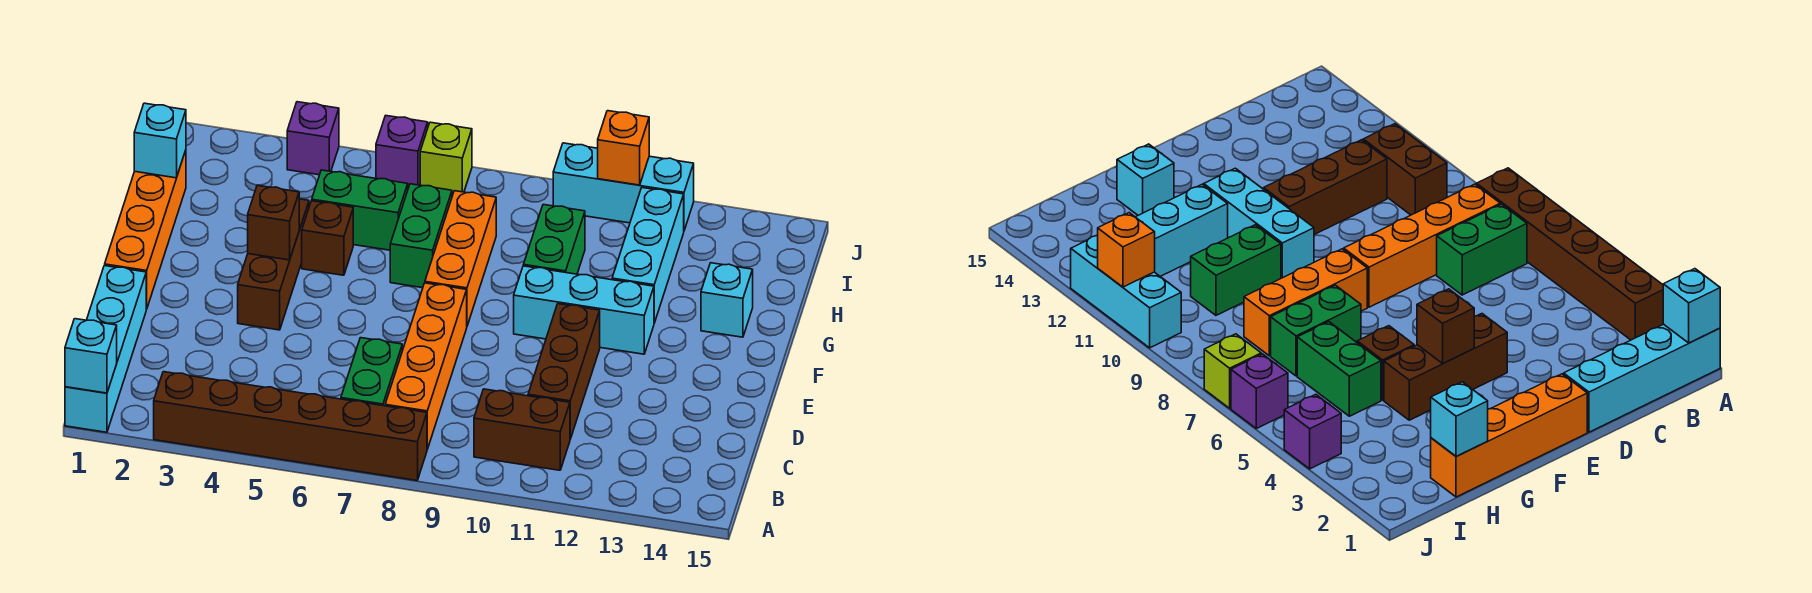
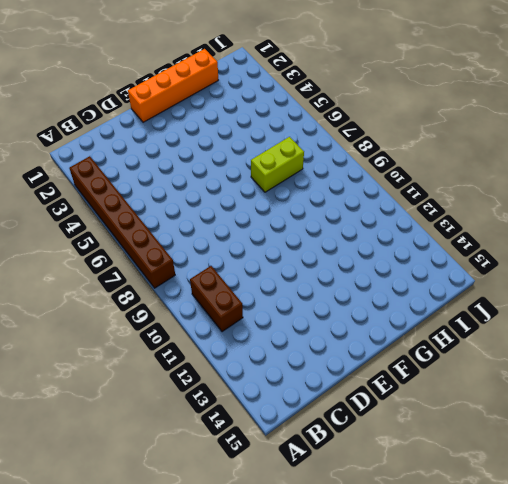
lime 1x2 brick [251,137,304,192] -> green 1x2 brick [390,184,452,288]
none -> cyan 1x4 brick [65,266,146,432]
none -> green 1x2 brick [341,338,402,406]
none -> orange 1x4 brick [385,283,467,449]

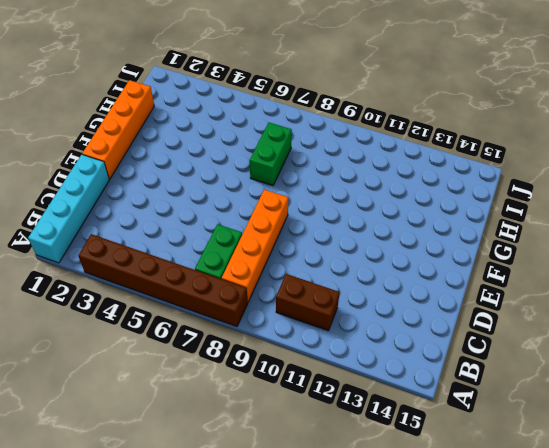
none -> brown 1x3 brick [528,304,600,439]
none -> brown 1x3 brick [238,199,309,330]
none -> orange 1x3 brick [425,191,496,326]

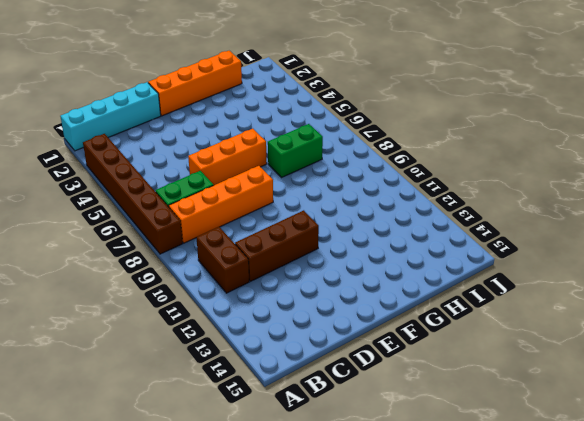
orange 1x3 brick [188,129,267,185] -> orange 1x3 brick moved to [425,191,496,326]
none -> brown 1x3 brick [238,199,309,330]
none -> cyan 1x3 brick [514,266,654,354]
none -> brown 1x1 brick [302,201,353,275]

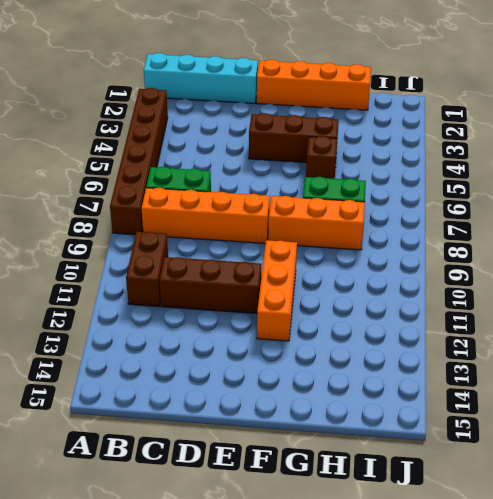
orange 1x3 brick [257,240,297,341] -> cyan 1x3 brick [514,266,654,354]
none -> green 1x2 brick [523,205,585,274]
none -> cyan 1x3 brick [612,188,684,323]
none -> cyan 1x1 brick [701,263,753,337]

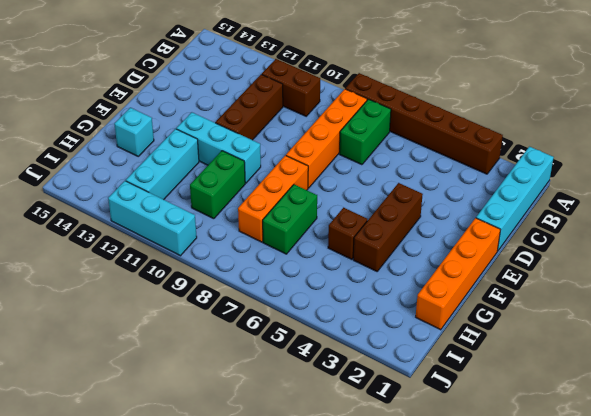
none -> green 1x2 brick [312,170,408,250]
none -> purple 1x1 brick [287,102,339,175]
none -> purple 1x1 brick [376,116,428,188]

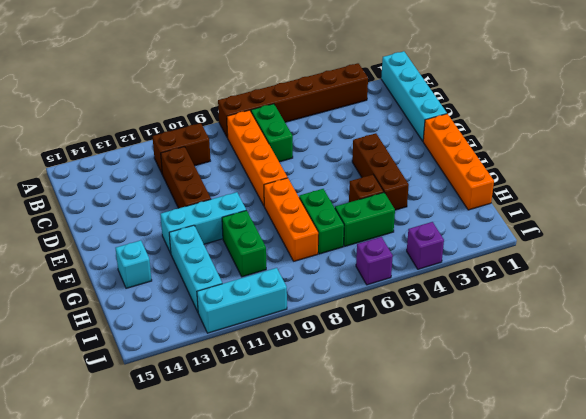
none -> lime 1x1 brick [420,122,472,195]
none -> cyan 1x1 brick [65,319,117,393]
none -> brown 1x1 brick [248,185,299,260]

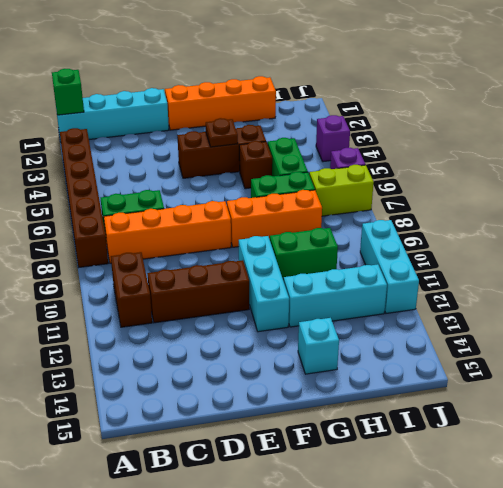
green 1x1 brick [52,69,84,115] -> cyan 1x1 brick [65,319,117,393]
brown 1x1 plate [206,118,238,147] -> brown 1x1 brick [248,185,299,260]
lime 1x2 brick [309,165,374,216] -> lime 1x1 brick [420,122,472,195]
none -> cyan 1x1 brick [134,103,186,178]
none -> orange 1x1 brick [598,111,649,185]

